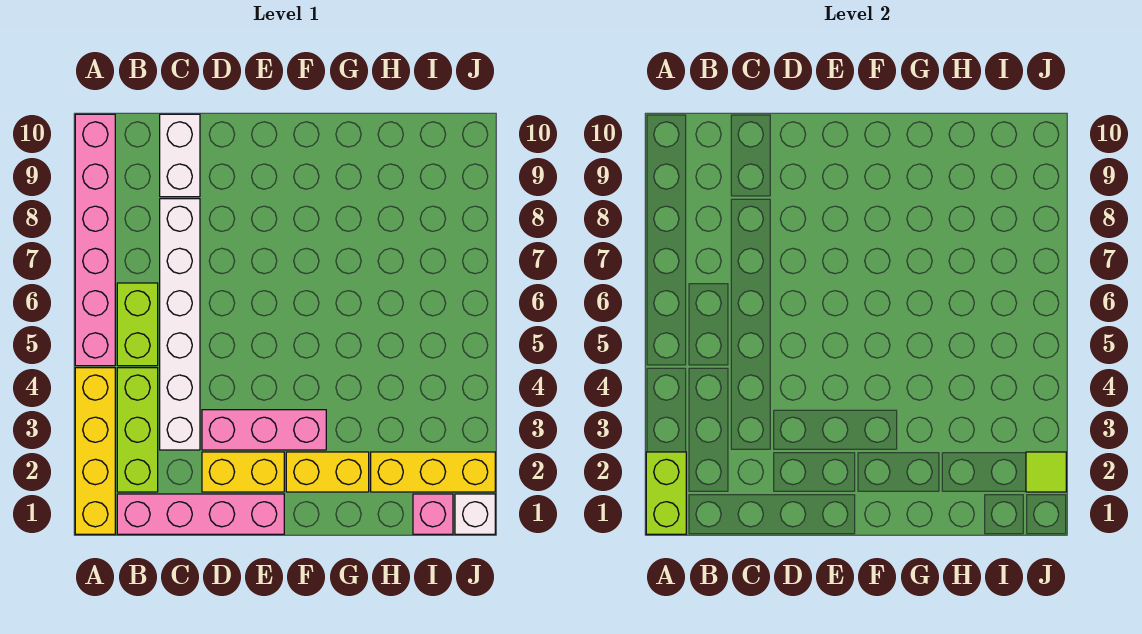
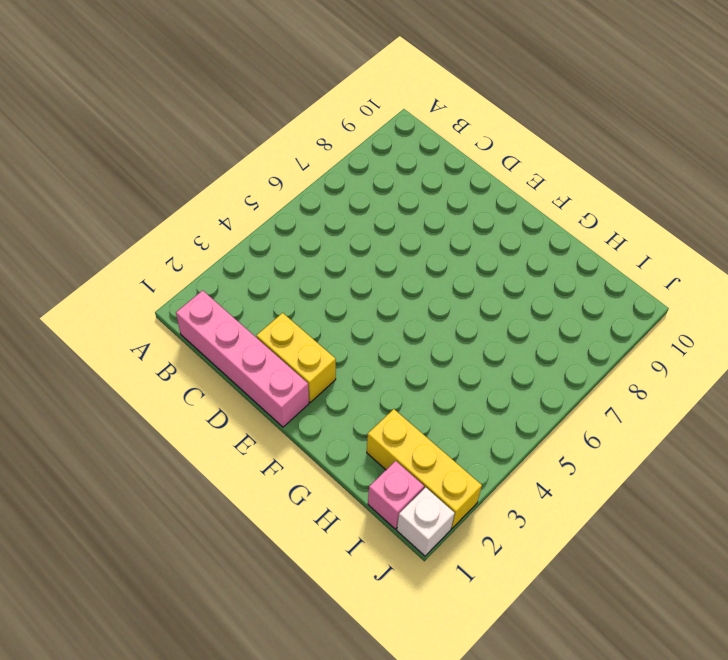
none -> yellow 1x4 brick [75,368,115,534]
none -> pink 1x6 brick [75,114,115,366]
none -> lime 1x3 brick [117,368,158,492]

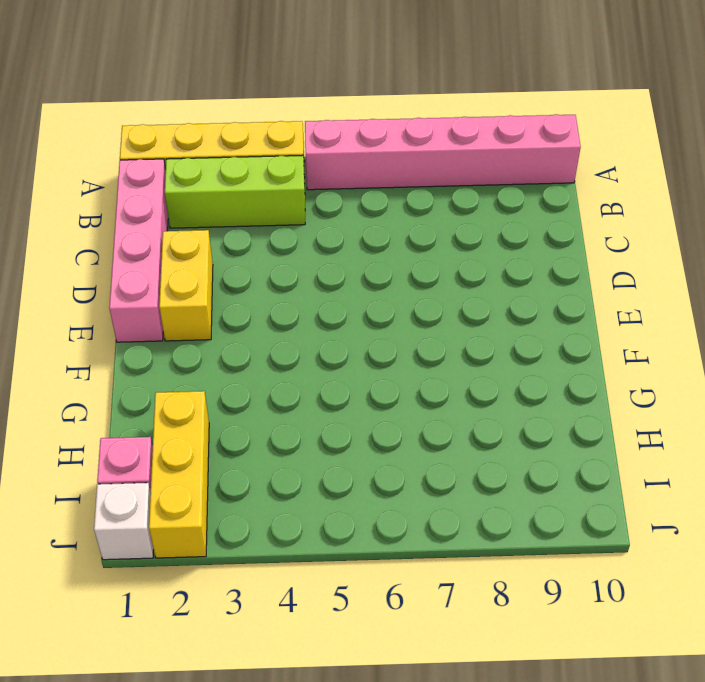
none -> lime 1x2 brick [117,283,158,366]
none -> white 1x6 brick [160,199,200,450]
none -> white 1x2 brick [160,114,200,197]

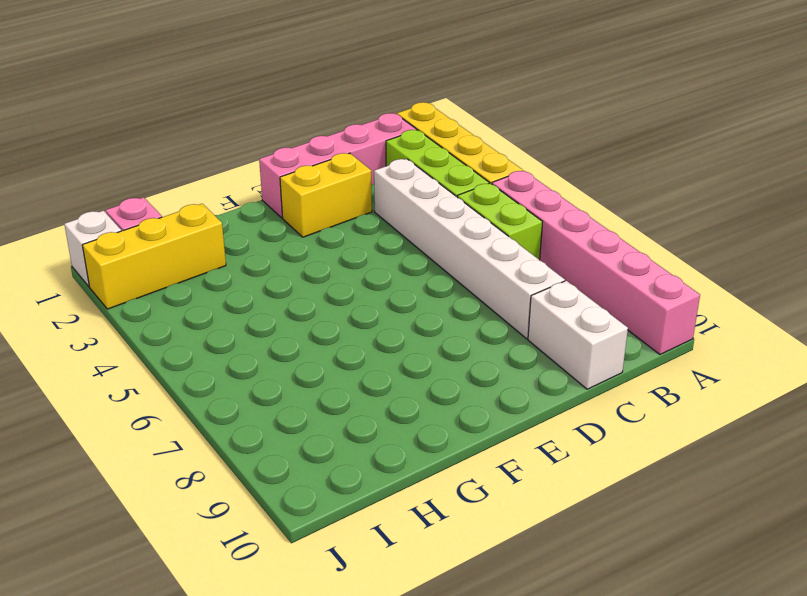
none -> pink 1x3 brick [202,410,326,450]
none -> yellow 1x2 brick [286,452,369,492]
none -> lime 1x2 brick [646,452,686,534]

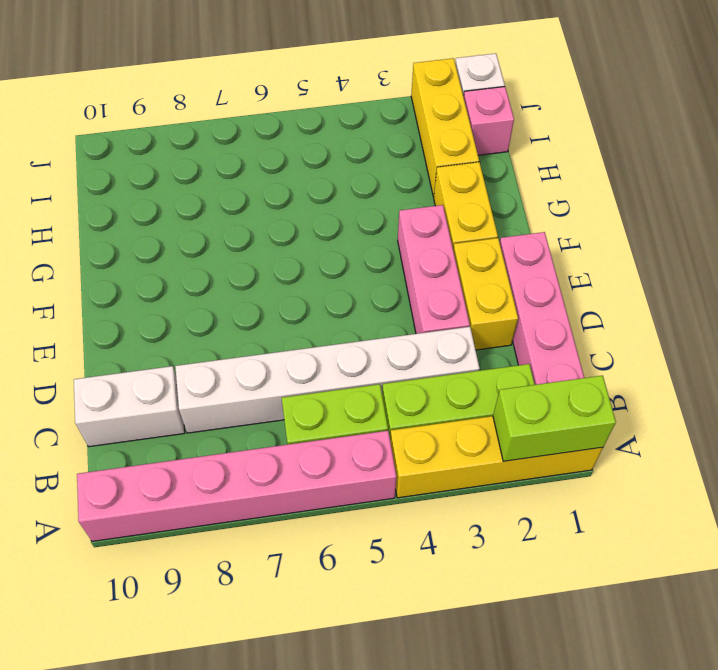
none -> lime 1x1 tile [1026,452,1066,492]

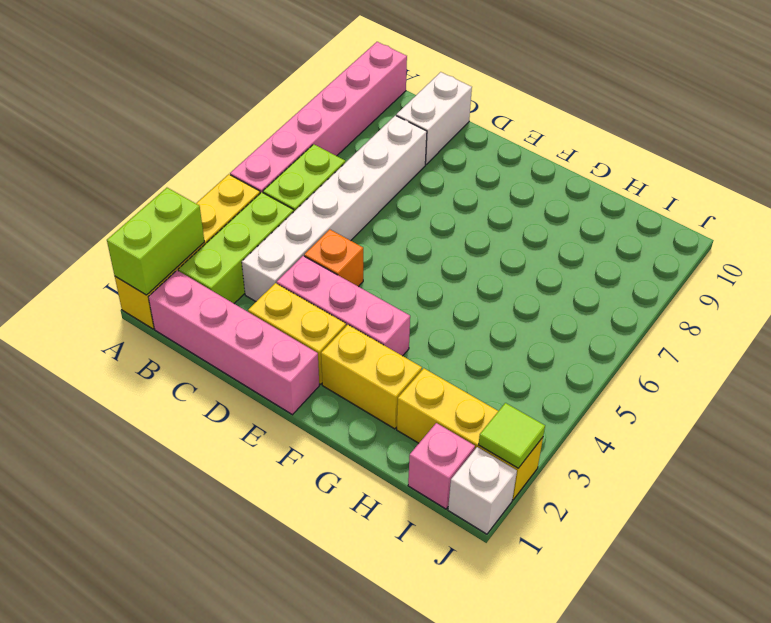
orange 1x1 brick [304,229,363,287] -> none

